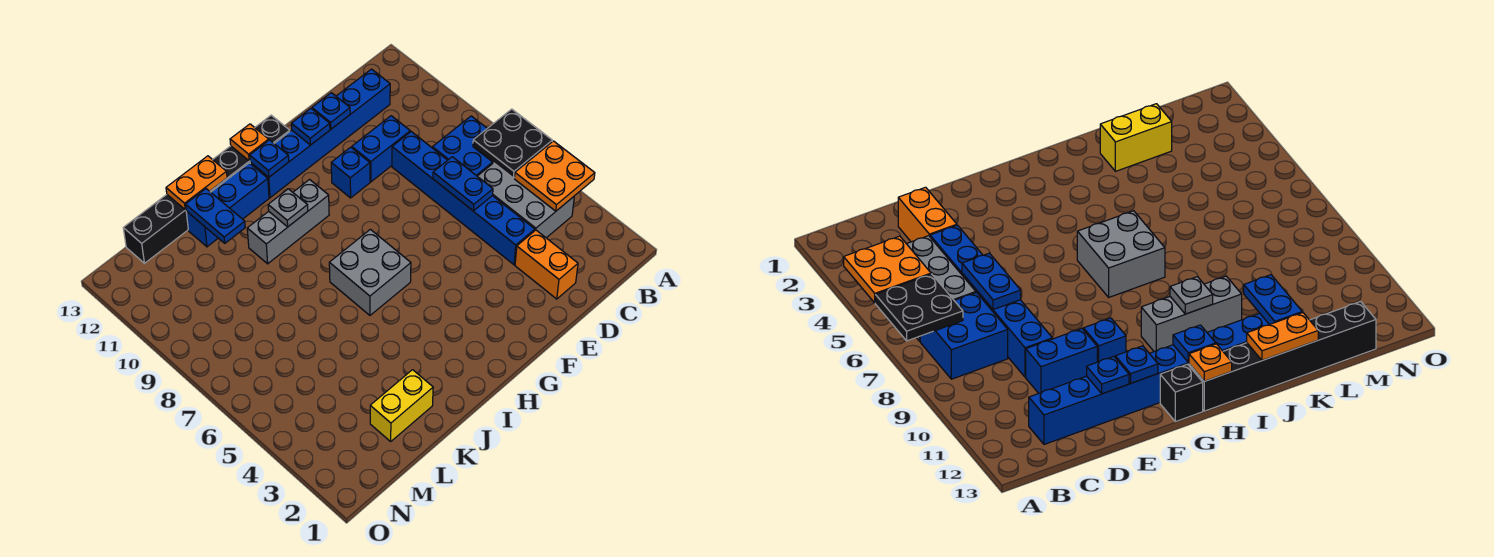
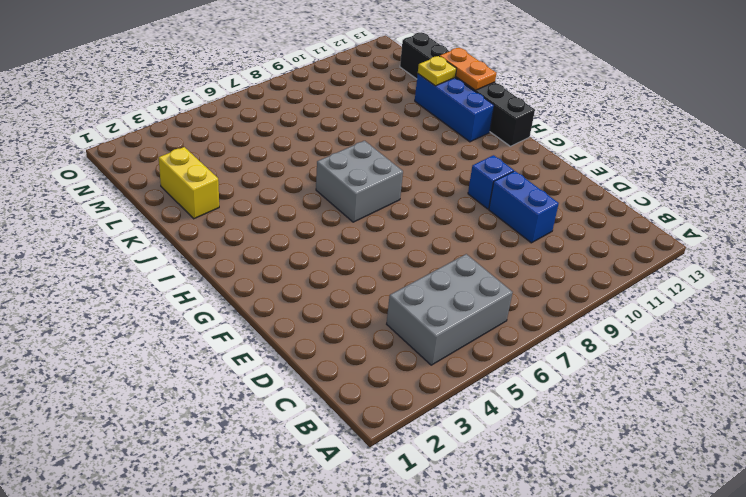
yellow 1x1 plate [418,56,457,86] -> blue 1x2 plate [186,189,245,243]
none -> blue 2x2 brick [432,116,493,176]
none -> blue 1x6 brick [250,69,390,198]
none -> orange 1x2 brick [515,230,578,299]

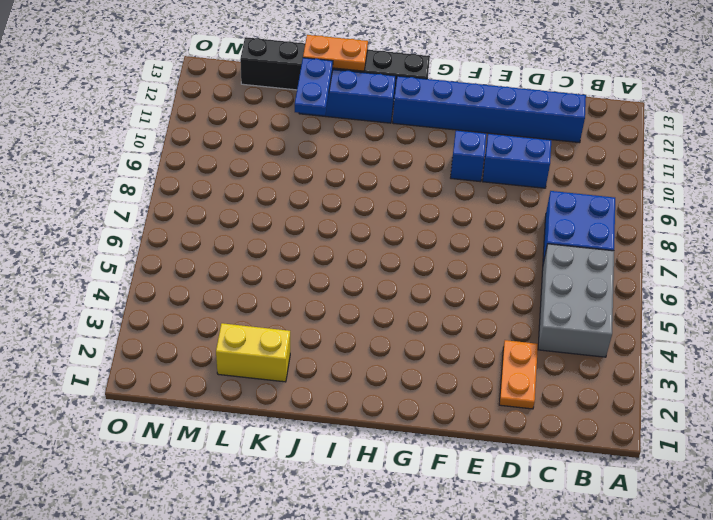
orange 1x2 plate [499,340,538,409] -> orange 1x2 brick [515,230,578,299]
none -> blue 1x6 brick [392,132,535,265]
none -> black 1x1 brick [255,115,290,143]
none -> grey 2x2 brick [329,229,411,315]

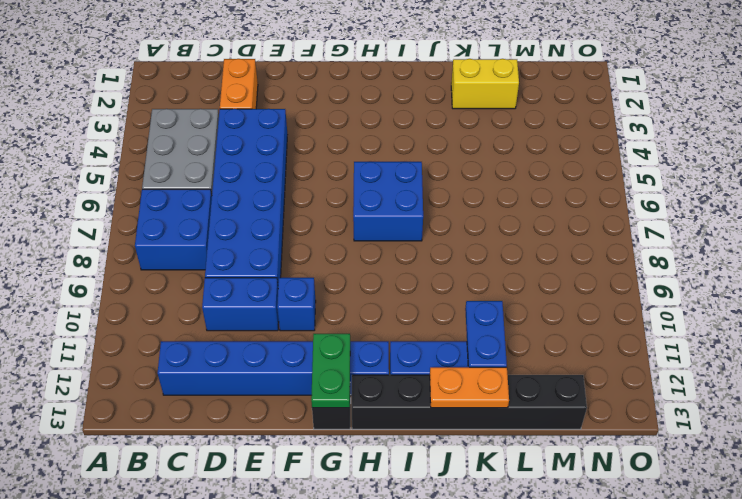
blue 2x6 brick [205,109,287,283] -> blue 1x6 brick [392,132,535,265]
green 1x2 plate [311,334,350,408] -> none
blue 2x2 brick [353,162,423,241] -> grey 2x2 brick [329,229,411,315]
none -> grey 1x3 brick [247,180,329,264]
none -> orange 2x2 plate [514,141,595,211]
none -> black 2x2 plate [473,109,552,178]

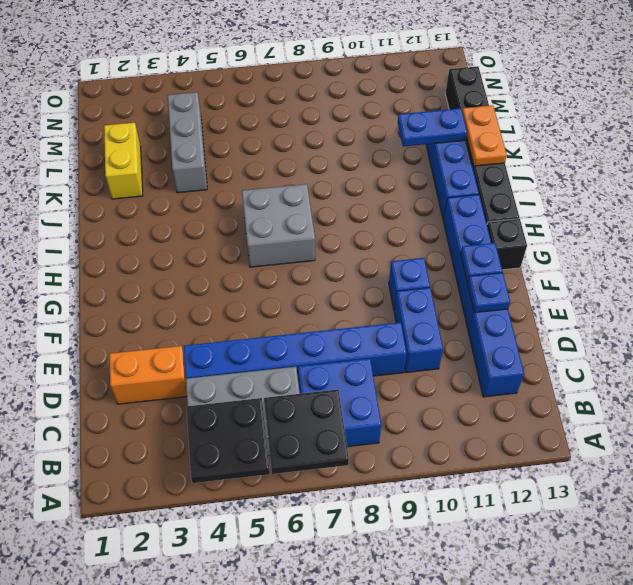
black 2x2 plate [186,398,270,483] -> orange 2x2 plate [514,141,595,211]
grey 1x3 brick [168,92,207,193] -> grey 1x3 brick moved to [247,180,329,264]
none -> blue 1x2 plate [433,157,493,211]
none -> blue 1x1 plate [250,140,289,177]
none -> orange 1x1 plate [230,124,269,161]

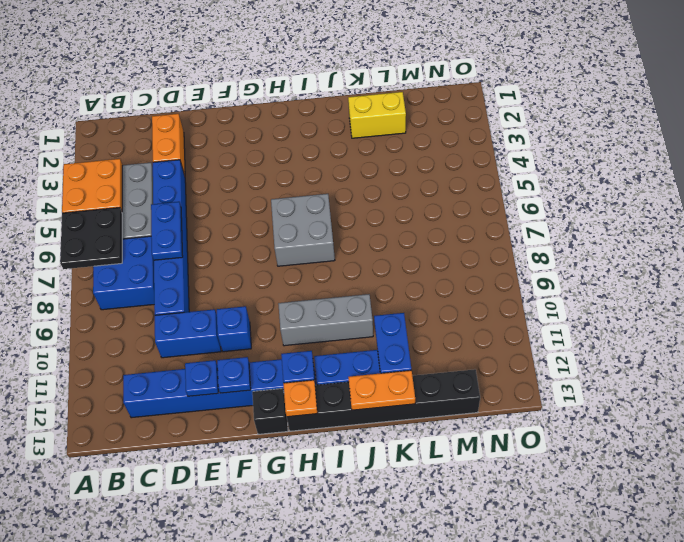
none -> grey 1x1 plate [268,189,308,227]

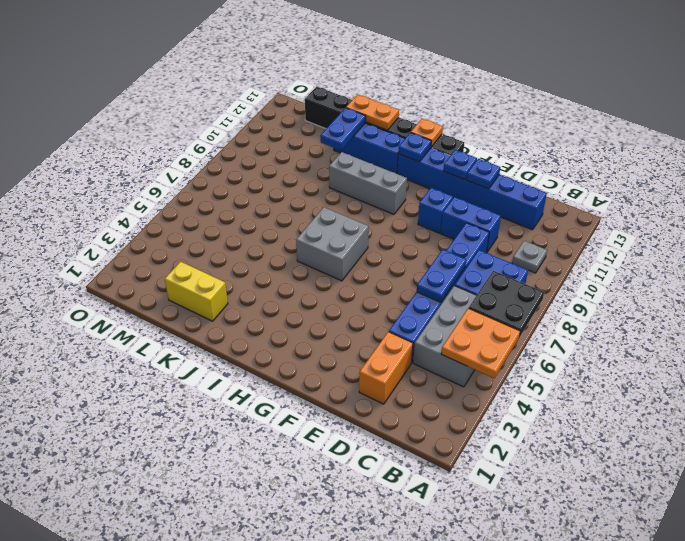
grey 1x1 plate [512,241,547,273] -> grey 1x1 plate moved to [268,189,308,227]

